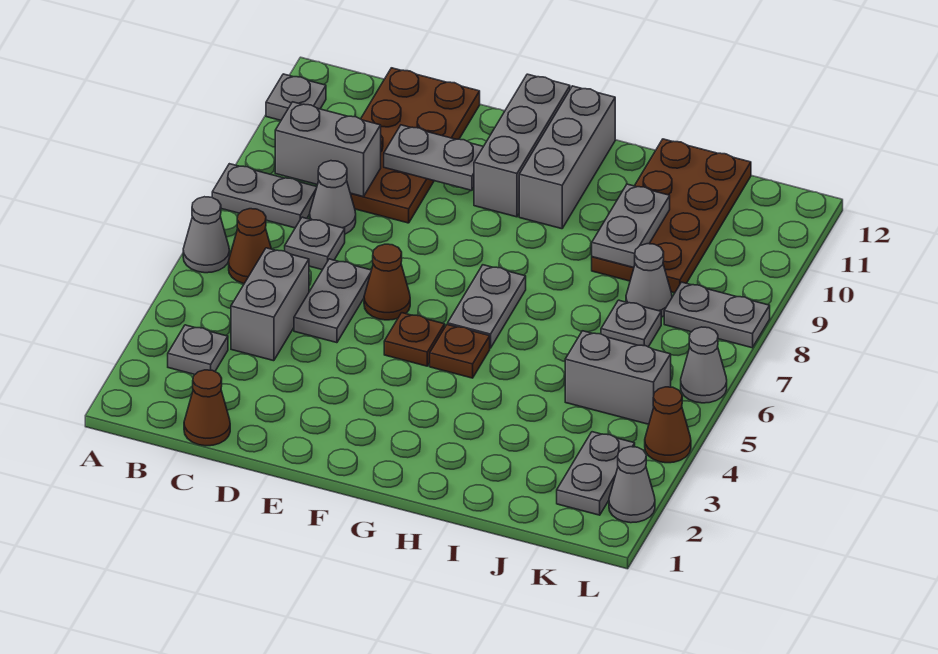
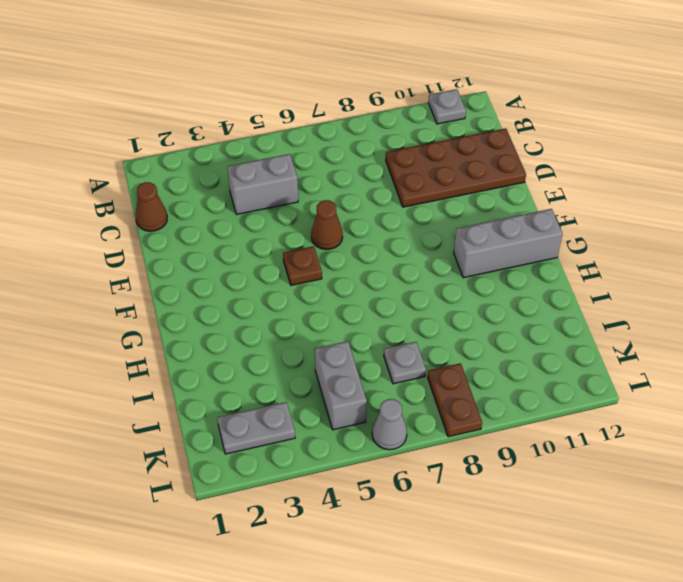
brown 1x2 plate [428,363,482,437] -> grey 1x2 plate [664,282,770,348]
none -> grey 1x1 cone [183,197,230,273]
none -> grey 1x2 plate [212,164,317,228]
none -> grey 1x1 plate [168,325,228,375]

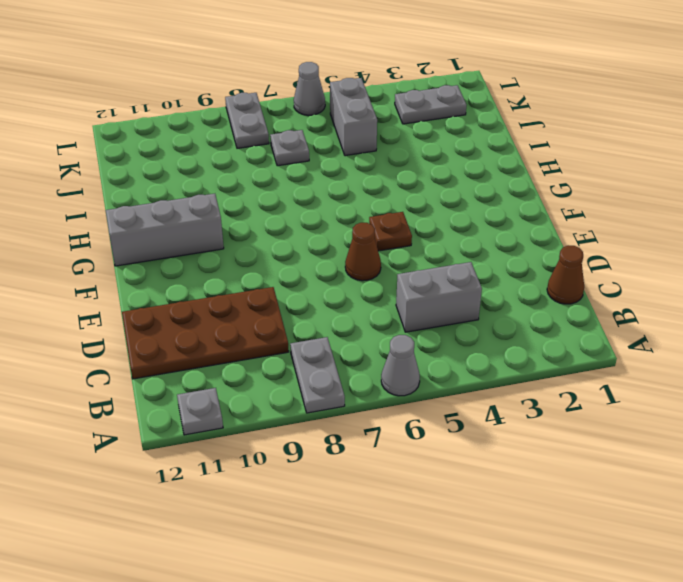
none -> grey 1x1 plate [168,325,228,375]
none -> brown 1x1 cone [229,209,271,284]
none -> grey 1x1 plate [285,217,345,270]

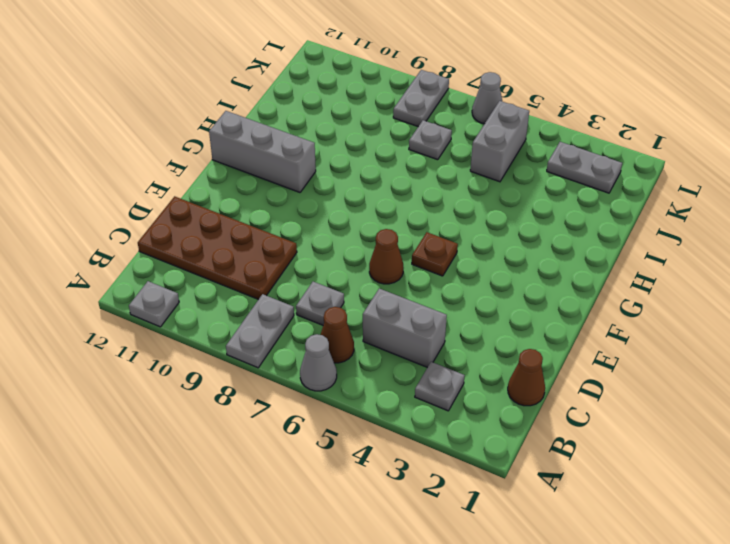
none -> grey 1x1 cone [310,161,356,234]
none -> grey 1x2 plate [294,259,371,343]
none -> grey 1x3 brick [474,74,570,217]

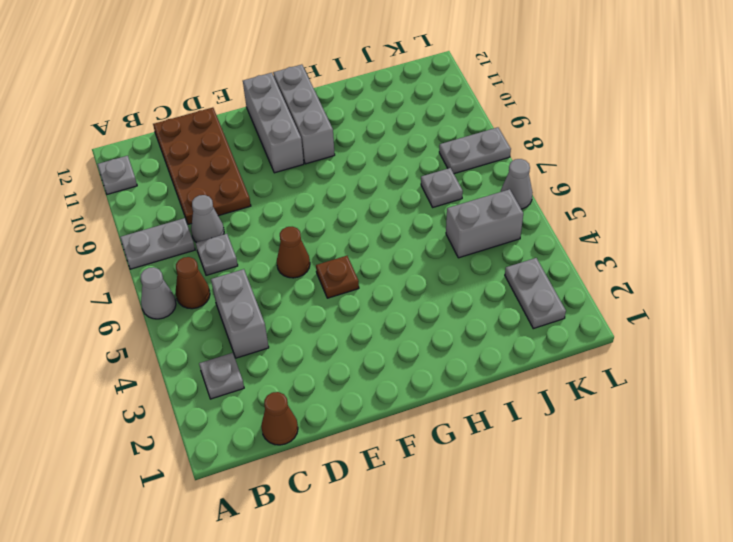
none -> grey 1x2 plate [294,259,371,343]
none -> brown 1x1 plate [430,324,490,378]
none -> grey 1x2 plate [448,265,526,348]

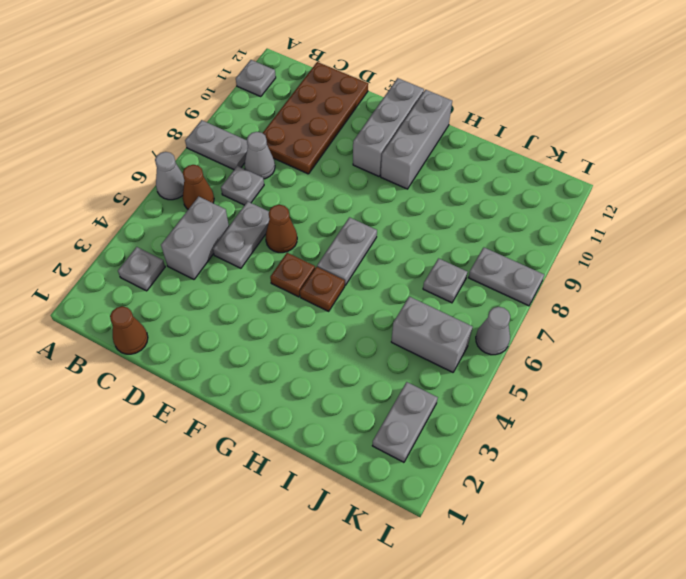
none -> brown 2x4 plate [592,139,751,293]
none -> grey 1x1 cone [626,244,672,317]
none -> grey 1x1 cone [609,447,655,523]

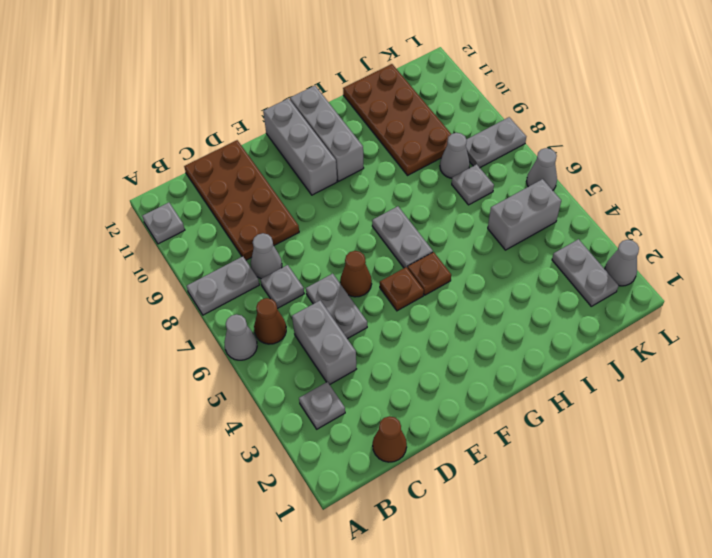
none -> brown 1x1 cone [645,387,691,463]
none -> grey 1x2 brick [275,102,381,197]
none -> grey 1x2 plate [384,125,483,190]

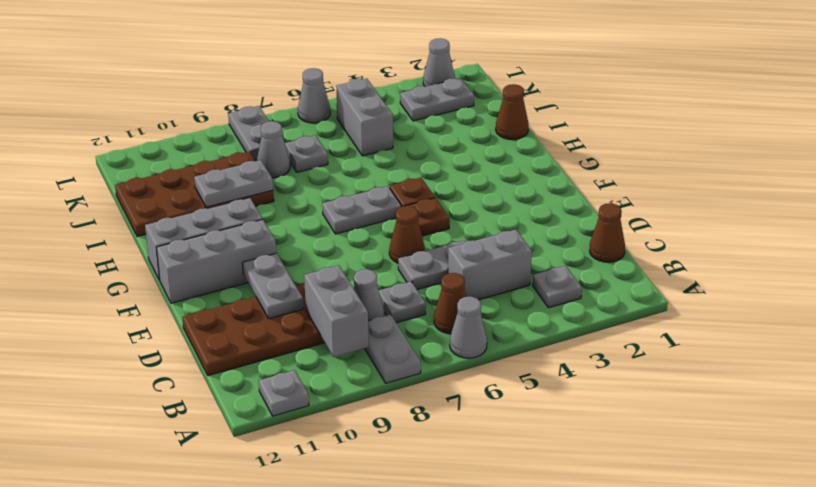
brown 1x1 cone [496,84,529,140] -> brown 1x1 cone moved to [645,387,691,463]

